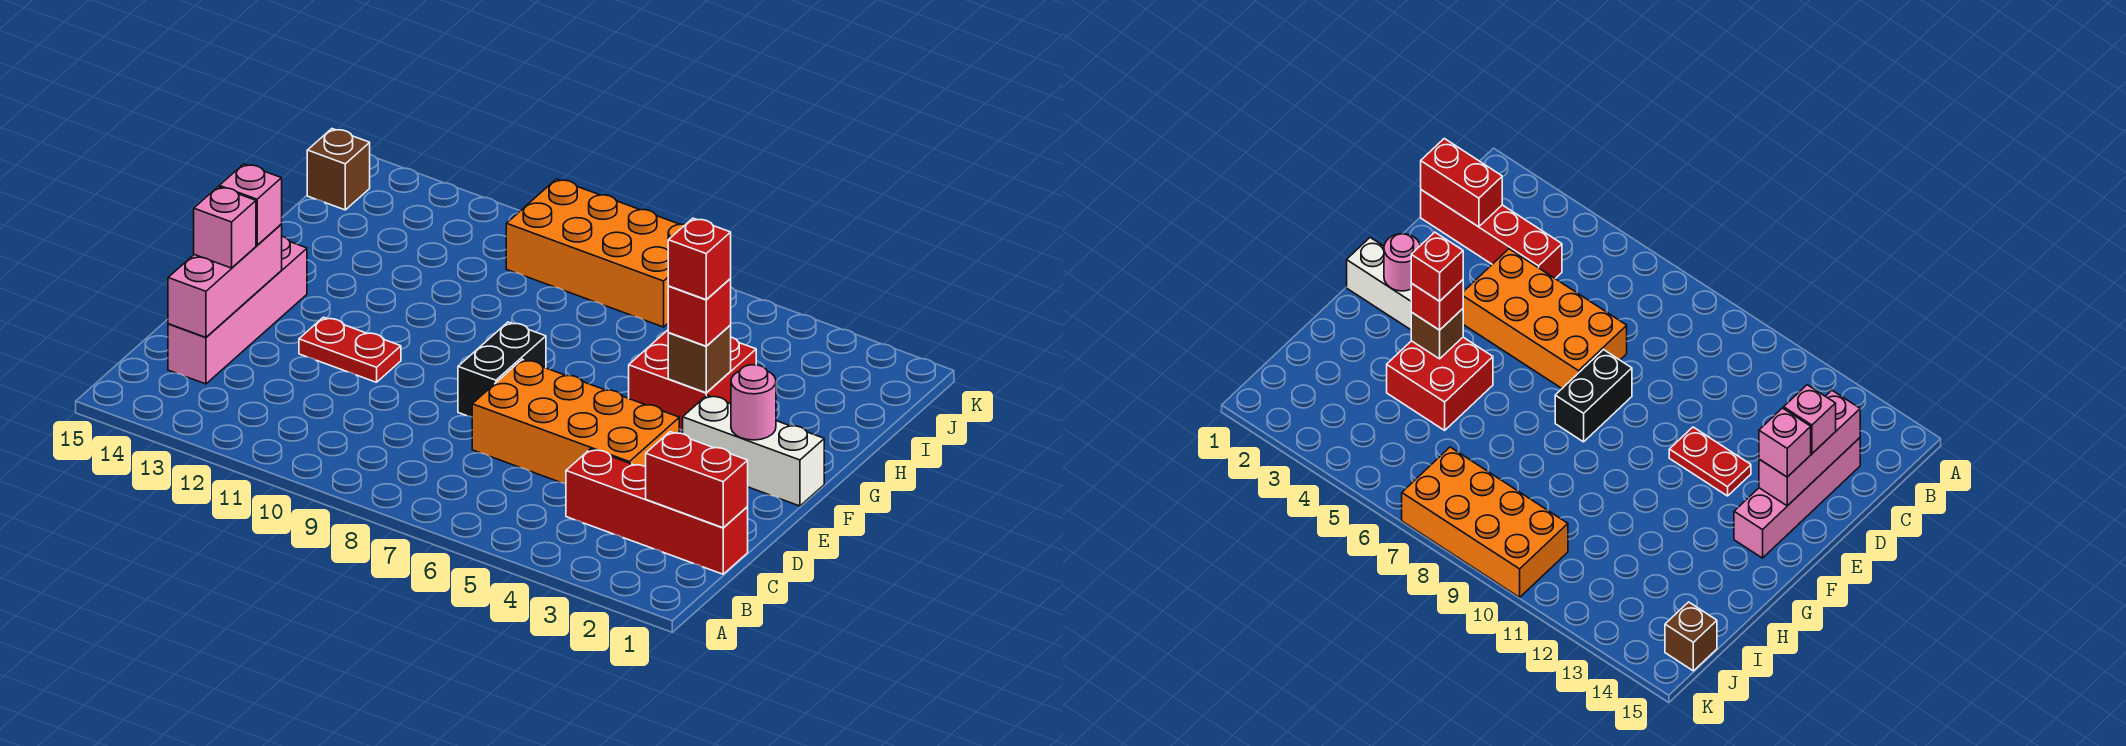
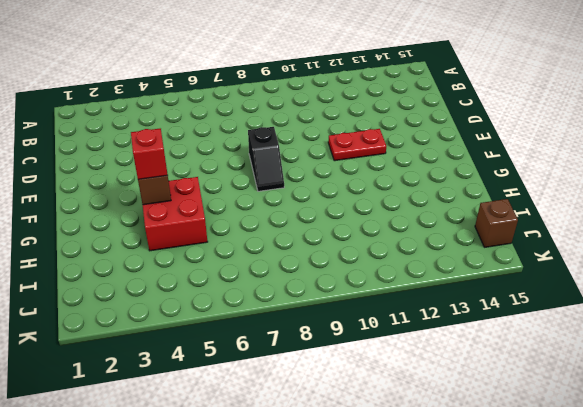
black 1x2 slope [248,127,284,191] -> black 1x2 brick [458,322,546,417]
none -> red 1x4 brick [566,449,748,574]
none -> pink 1x4 brick [168,237,307,384]
none -> orange 2x4 brick [472,359,679,484]

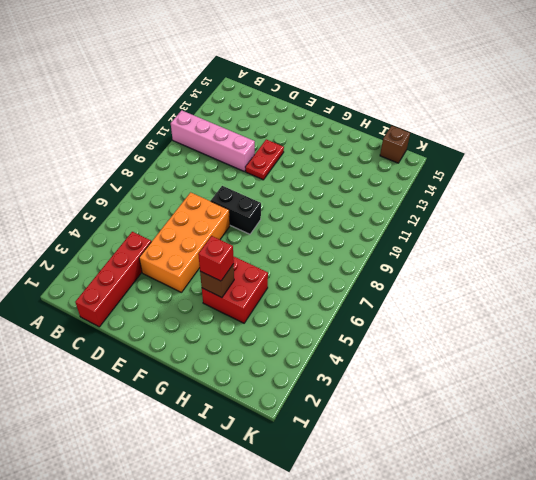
pink 1x4 brick [171,110,255,172] -> pink 1x4 brick moved to [168,237,307,384]
none -> white 1x3 brick [683,395,824,506]
none -> orange 2x4 brick [506,179,686,327]
none -> red 1x2 brick [646,432,748,528]

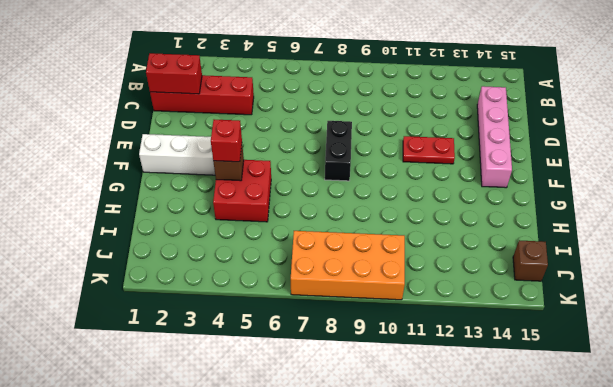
none -> orange 2x4 brick [472,359,679,484]
none -> pink 1x3 brick [168,225,282,337]
none -> pink 1x1 round brick [731,365,776,440]

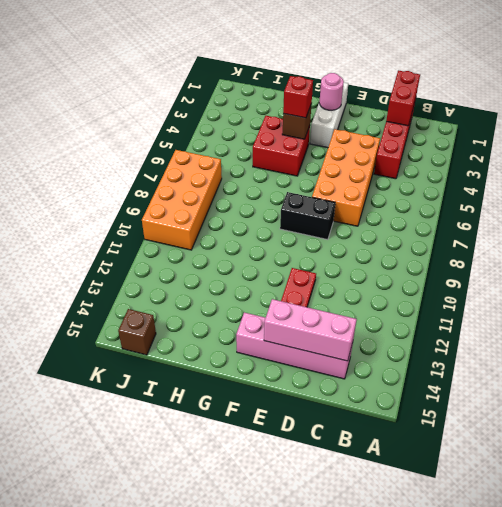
none -> pink 1x1 brick [194,187,256,268]
none -> pink 1x1 brick [219,164,282,245]
none -> red 1x1 brick [668,218,731,300]

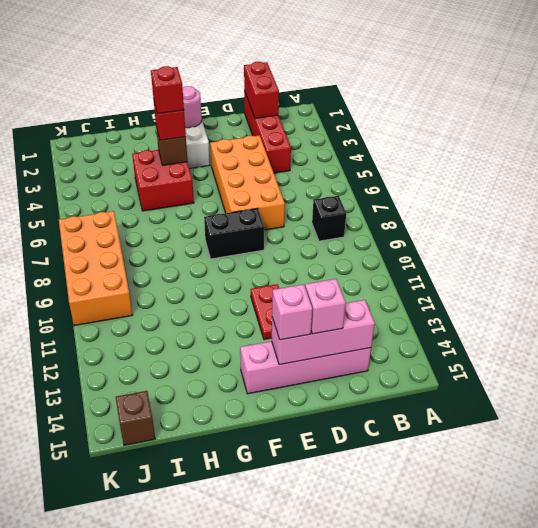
black 1x1 brick [312,196,346,241] -> none

